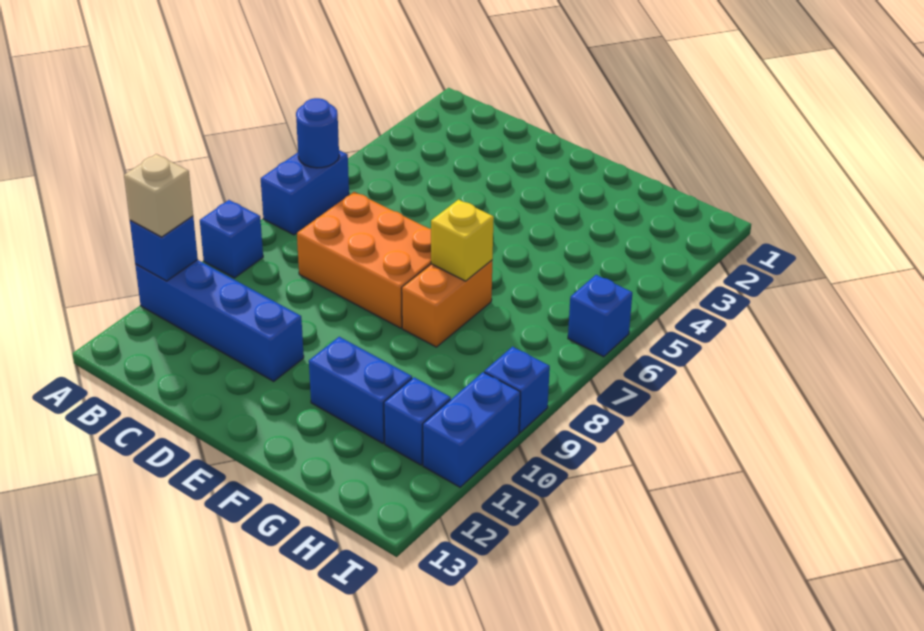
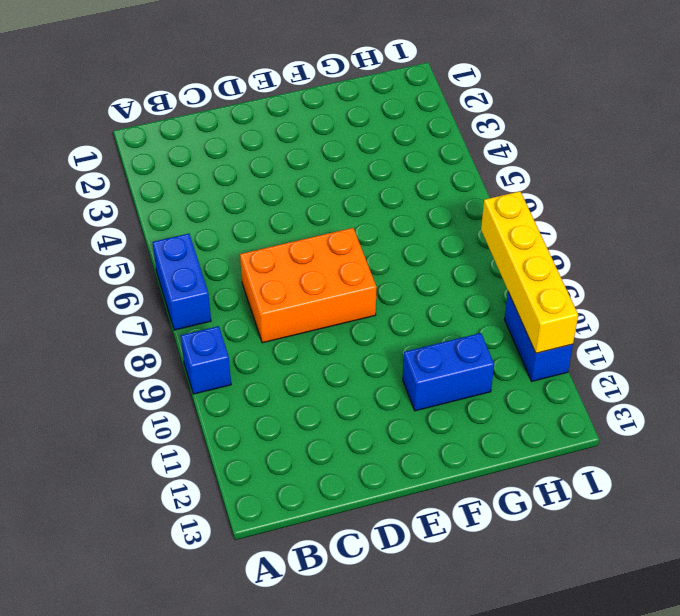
yellow 1x4 brick [481,191,578,353] -> none
none -> blue 1x4 brick [135,260,304,381]
none -> orange 1x2 brick [402,260,492,347]
none -> blue 1x1 brick [384,377,451,465]

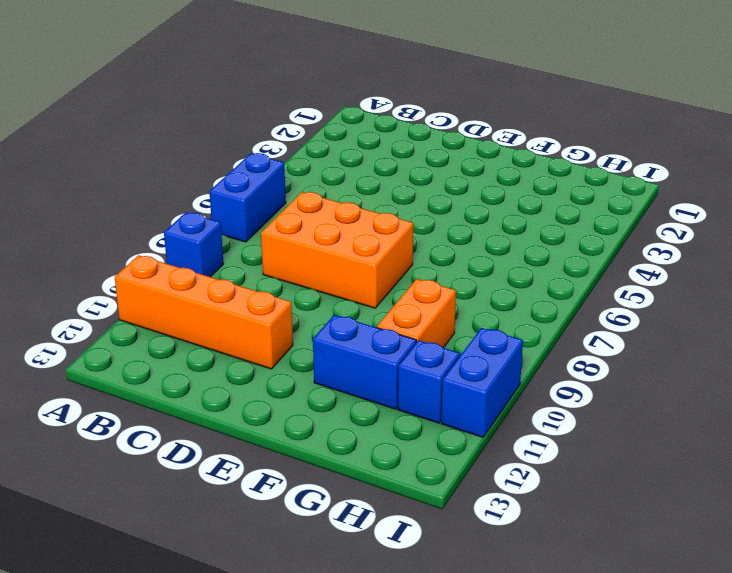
orange 1x4 brick [115,255,293,369] -> blue 1x4 brick [135,260,304,381]
orange 1x2 brick [377,279,456,348] -> orange 1x2 brick moved to [402,260,492,347]
none -> blue 1x1 brick [568,275,632,357]
none -> blue 1x1 brick [484,347,550,433]
none -> blue 1x1 round brick [296,98,339,168]

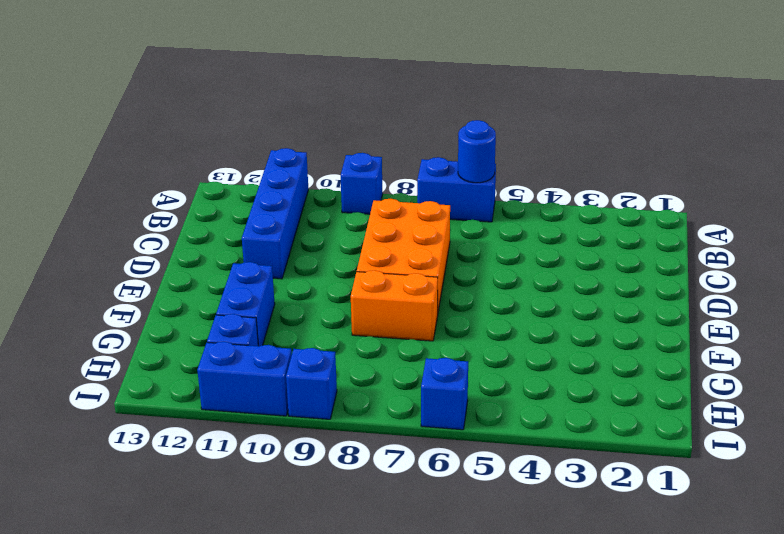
none -> blue 1x1 brick [130,216,198,281]
none -> yellow 1x1 brick [431,200,494,281]
none -> tan 1x1 brick [124,154,193,237]

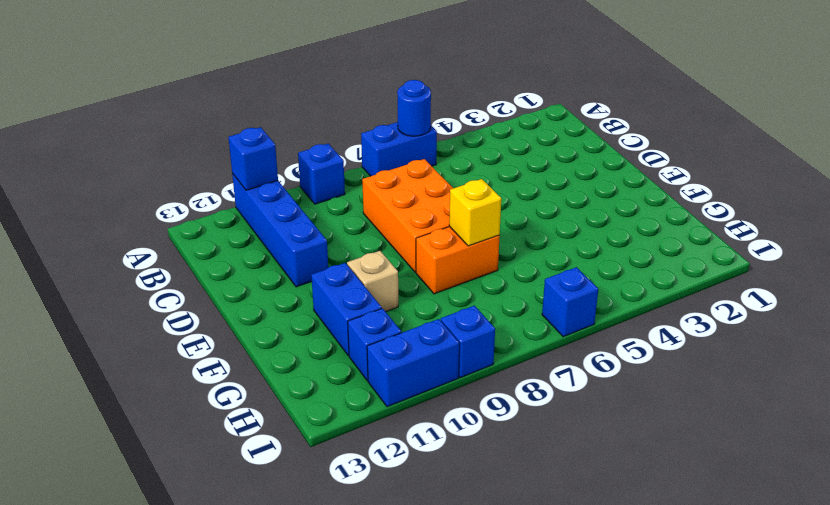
tan 1x1 brick [347,251,398,312] -> tan 1x1 brick moved to [124,154,193,237]

